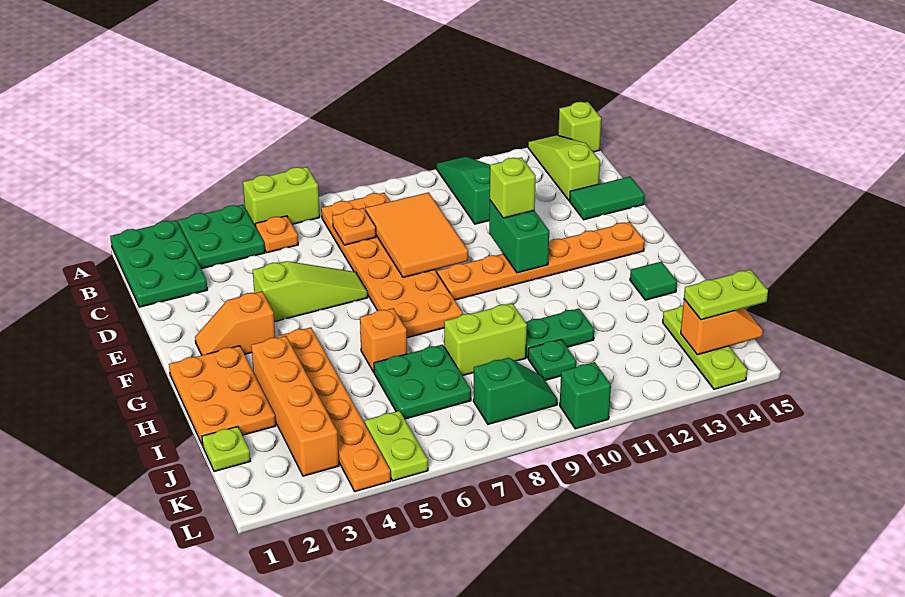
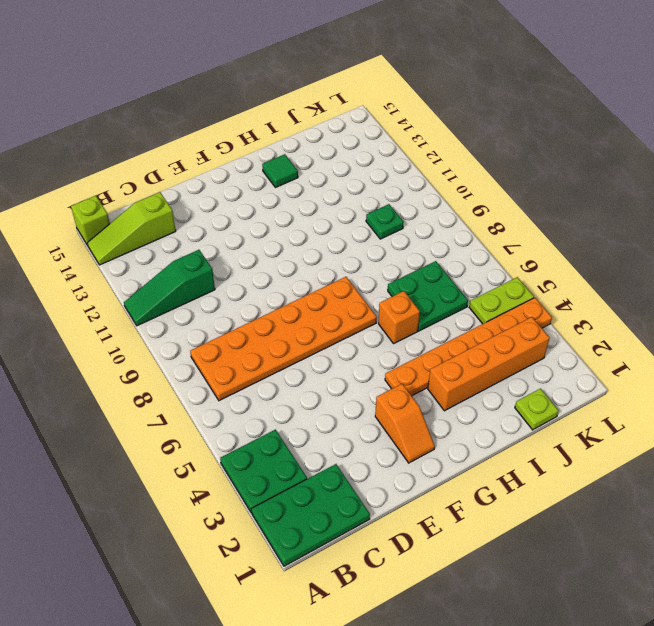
none -> lime 1x2 brick [243,167,320,227]
none -> orange 1x1 plate [255,216,298,253]
none -> green 1x2 tile [570,177,645,220]
none -> lime 1x3 slope [253,261,368,322]

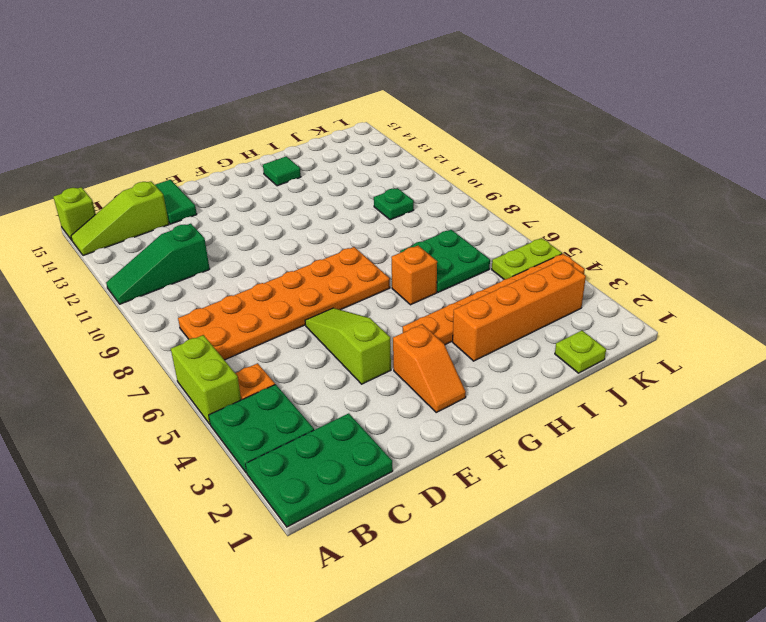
none -> orange 1x6 plate [437,222,645,300]
none -> orange 2x3 plate [169,346,276,446]
none -> lime 1x2 brick [444,303,527,376]
none -> green 1x2 plate [526,308,594,358]

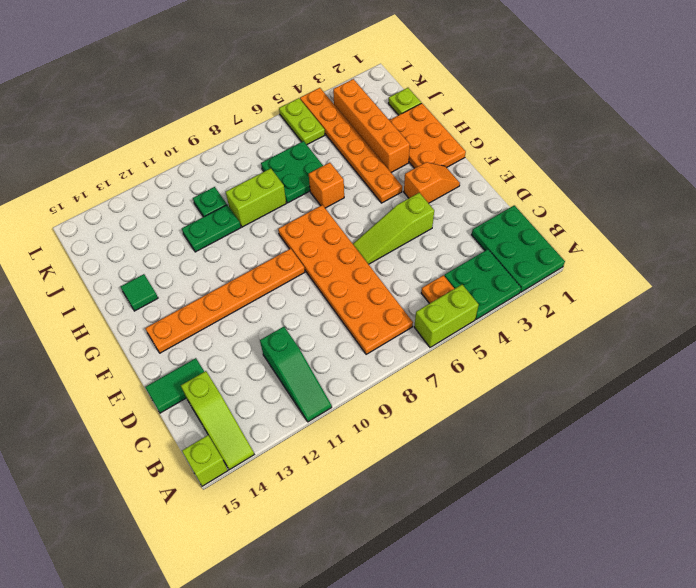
none -> lime 1x3 plate [663,305,747,389]
none -> green 1x2 slope [473,358,557,424]
none -> green 1x1 brick [560,362,611,429]
none -> orange 1x1 plate [332,208,376,245]

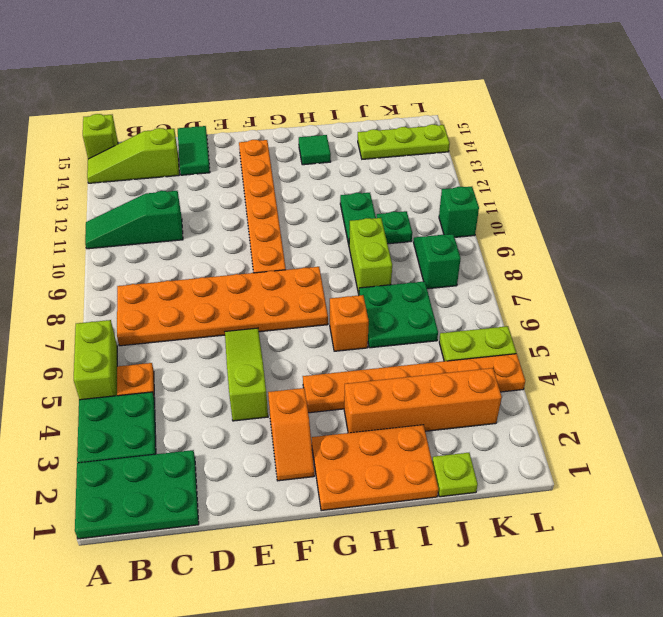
none -> orange 1x1 plate [332,208,376,245]
none -> orange 2x3 tile [365,192,468,277]
none -> green 1x2 brick [489,201,549,273]
none -> orange 1x2 slope [681,299,763,355]

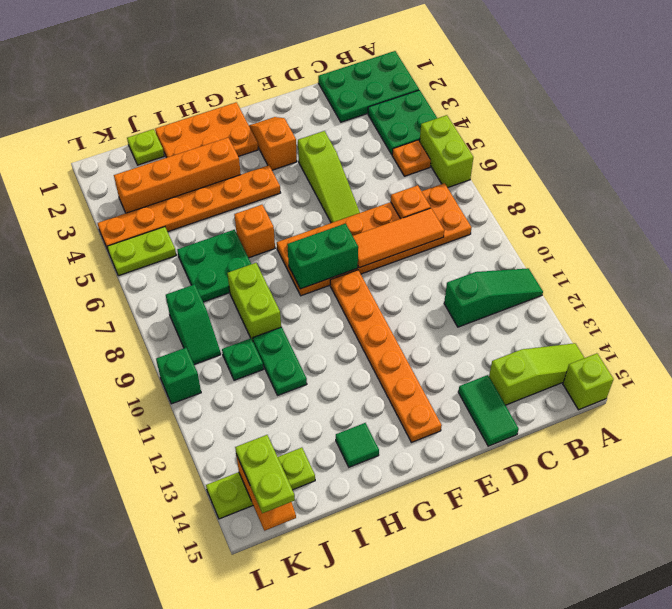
orange 1x3 tile [353,208,444,268] -> orange 2x3 tile [365,192,468,277]
green 1x2 brick [287,224,358,289] -> green 1x2 brick moved to [489,201,549,273]
none -> lime 1x1 brick [490,157,536,218]

